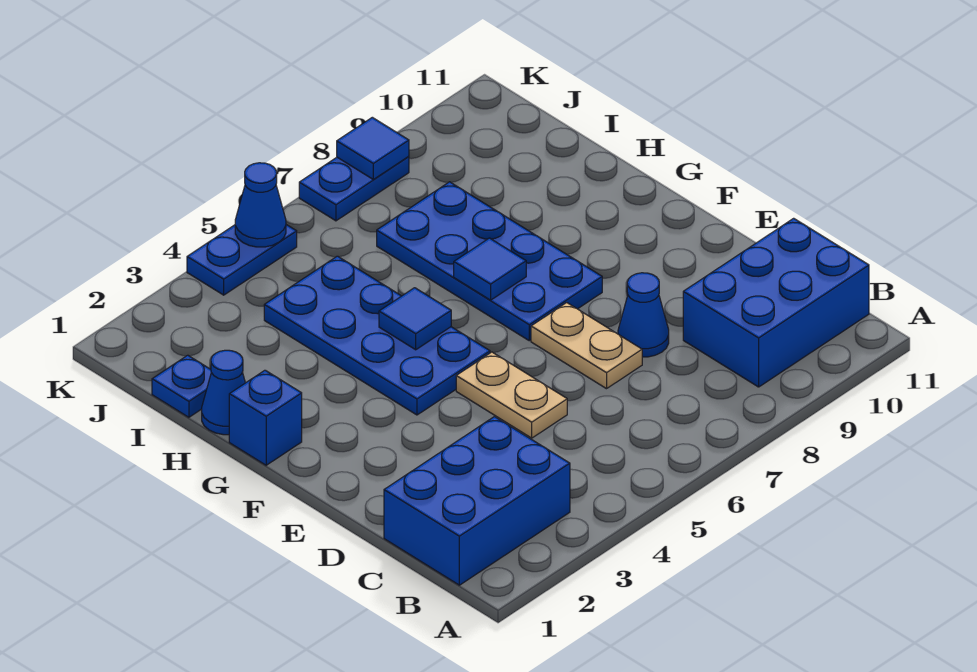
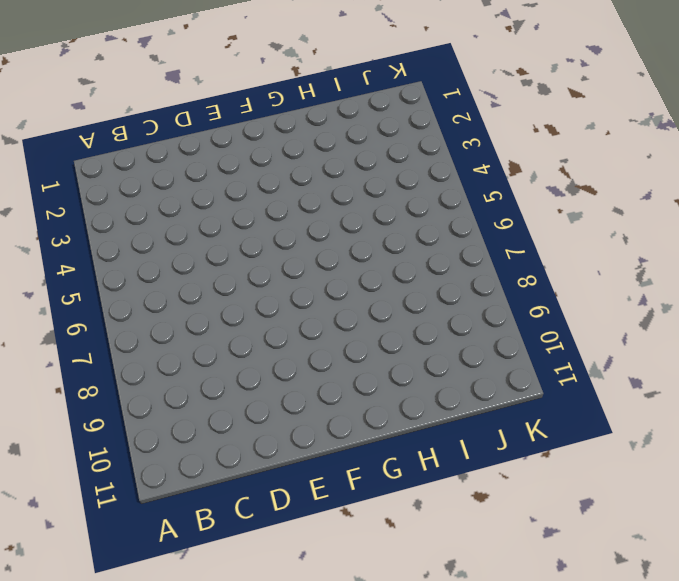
none -> blue 2x3 brick [384,417,570,585]
none -> blue 2x3 brick [683,218,869,387]
none -> tan 1x2 plate [456,352,567,438]

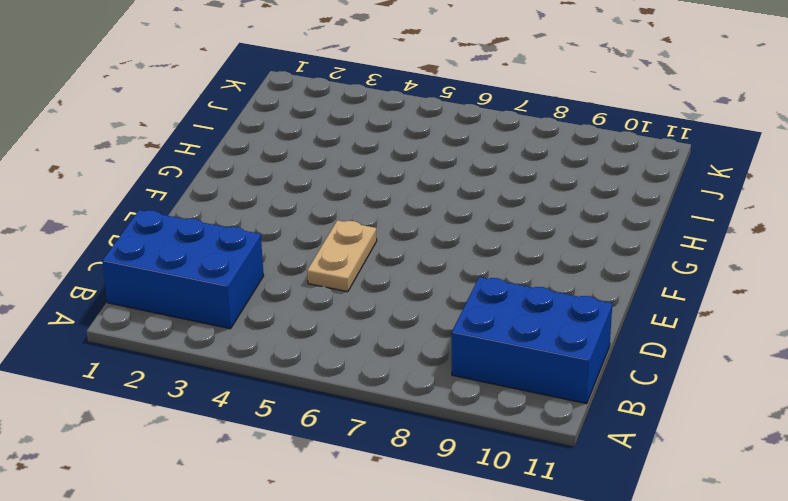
none -> tan 1x2 plate [531,303,642,389]
none -> blue 1x1 cone [618,273,669,357]
none -> blue 2x4 plate [264,256,490,415]

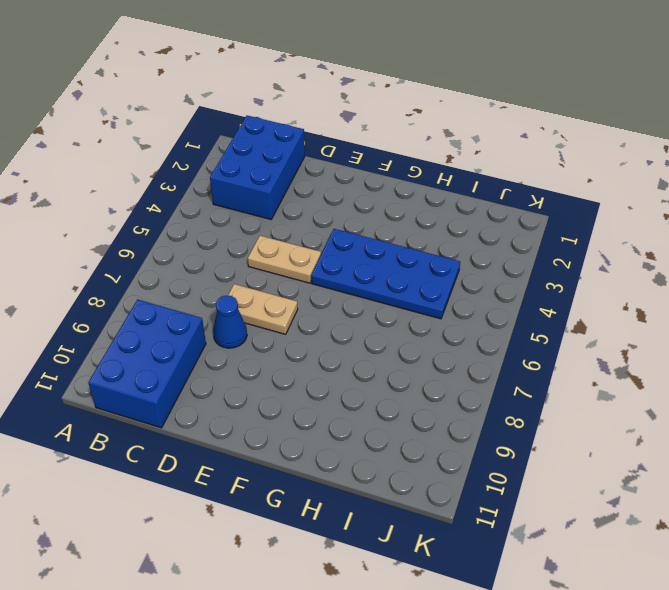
none -> blue 2x4 plate [377,182,602,341]
none -> blue 1x1 brick [229,370,302,465]
none -> blue 1x1 cone [202,350,245,435]

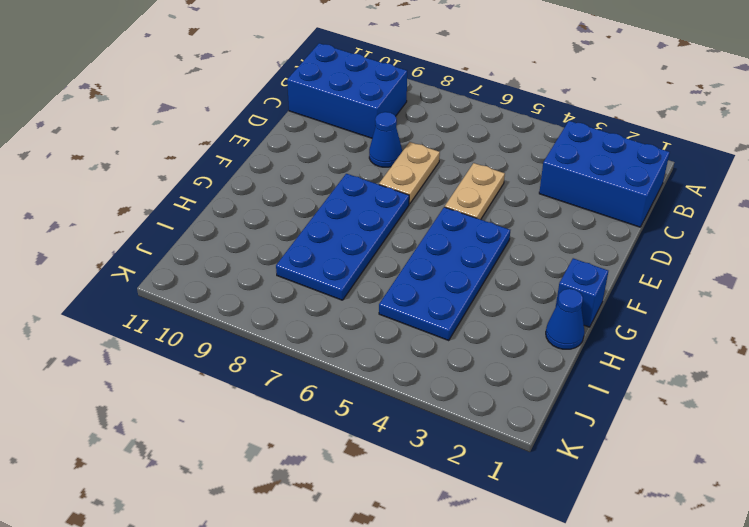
none -> blue 1x1 plate [152,355,211,417]
none -> blue 1x2 plate [187,225,297,295]
none -> blue 1x2 plate [299,157,409,221]

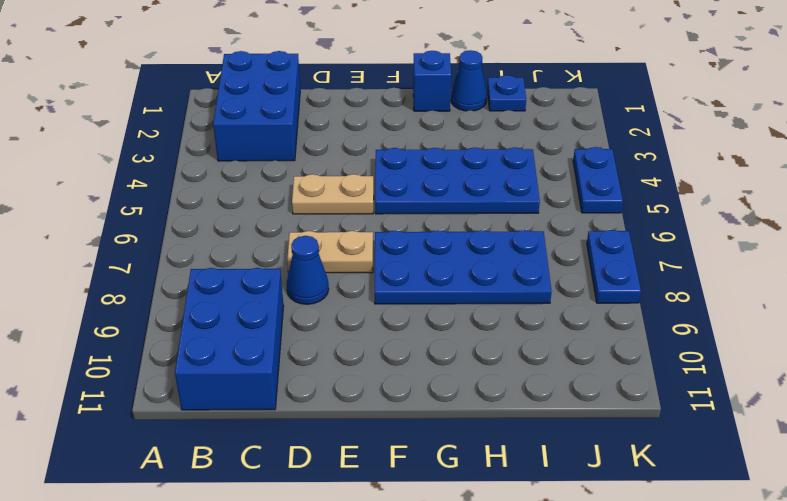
none -> blue 1x1 tile [379,288,451,350]
none -> blue 1x1 tile [454,238,526,300]
none -> blue 1x1 cone [235,163,286,247]

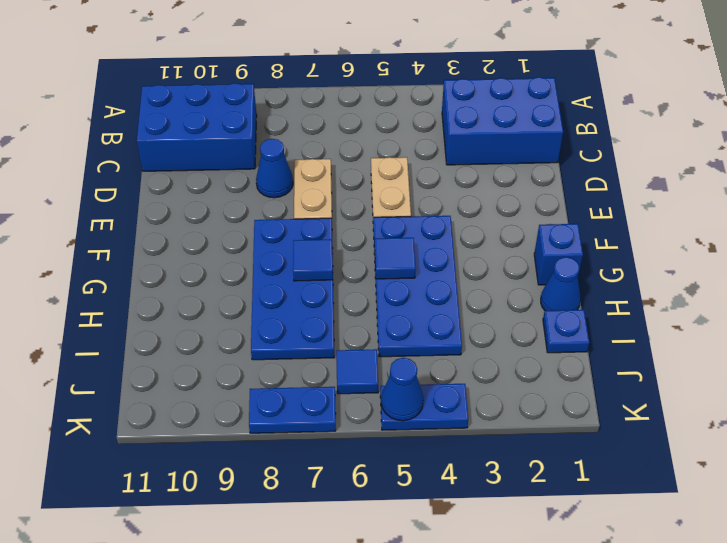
blue 1x1 tile [336,349,378,394] -> blue 1x1 tile moved to [337,117,409,179]

